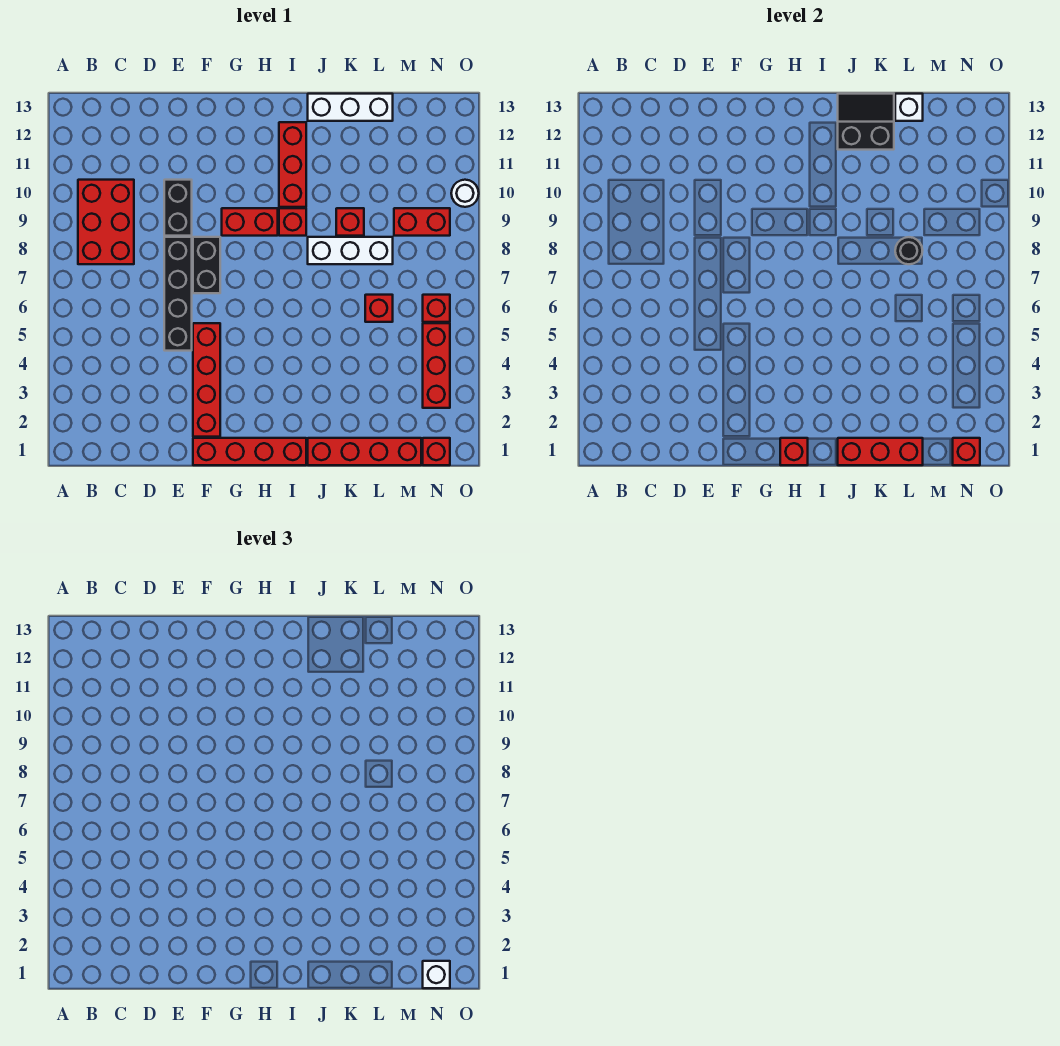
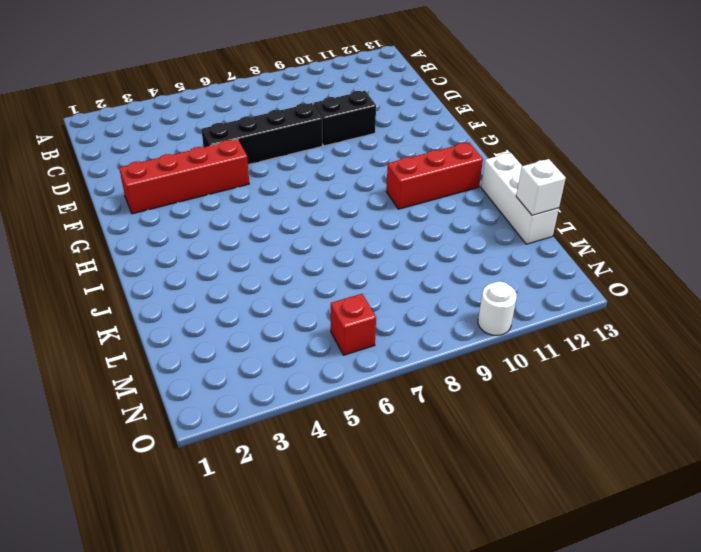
none -> red 2x3 brick [78,180,134,264]
none -> red 1x4 brick [193,438,306,465]
none -> black 1x2 brick [193,237,220,293]

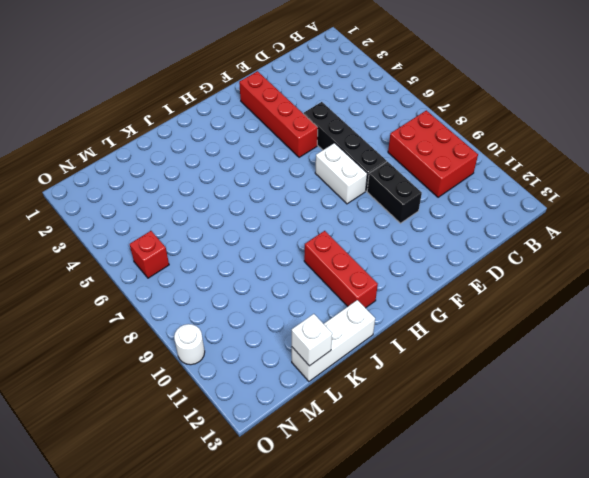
white 1x2 brick [315,143,367,204] -> black 1x2 brick [193,237,220,293]
none -> red 1x4 brick [193,438,306,465]
none -> red 1x2 brick [222,208,278,236]
none -> red 1x1 brick [279,208,306,236]

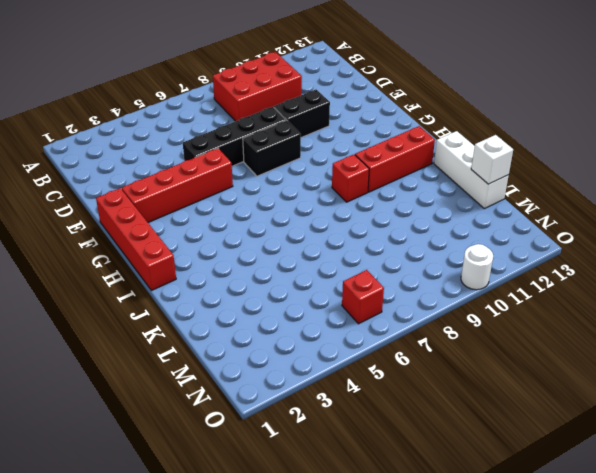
none -> red 1x2 brick [222,208,278,236]
none -> red 1x4 brick [308,438,421,465]
none -> white 1x3 brick [308,237,393,264]

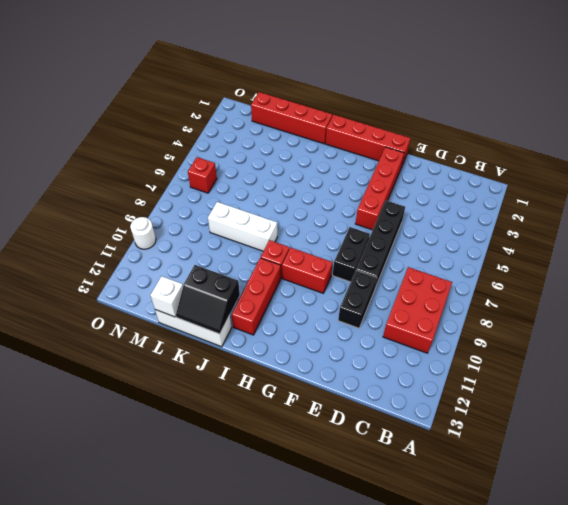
none -> red 1x1 brick [336,208,364,236]
none -> red 1x1 brick [365,295,393,322]
none -> red 1x2 brick [394,208,450,236]

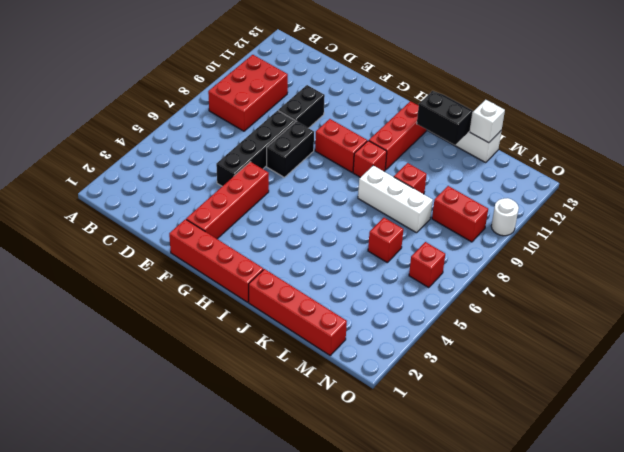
none -> red 1x1 brick [423,438,450,465]
none -> red 1x3 brick [423,323,450,408]
none -> red 1x1 brick [780,438,808,465]

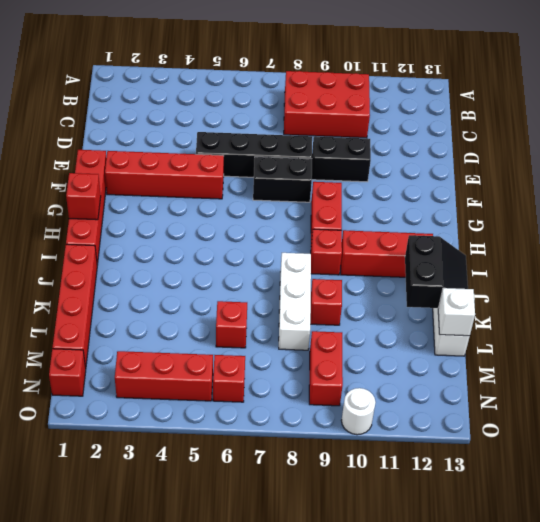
none -> red 1x3 brick [838,438,923,465]
none -> black 1x1 round brick [895,237,923,264]
none -> red 1x1 brick [953,438,980,465]

